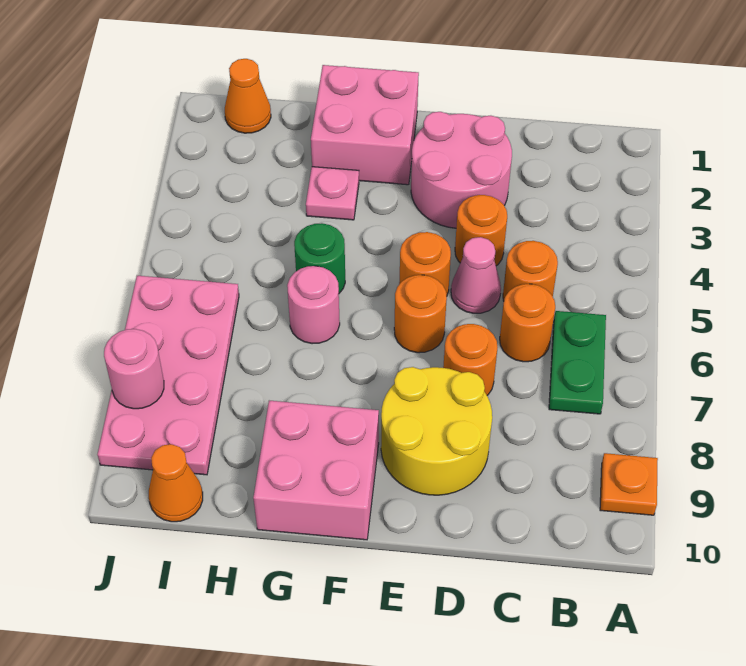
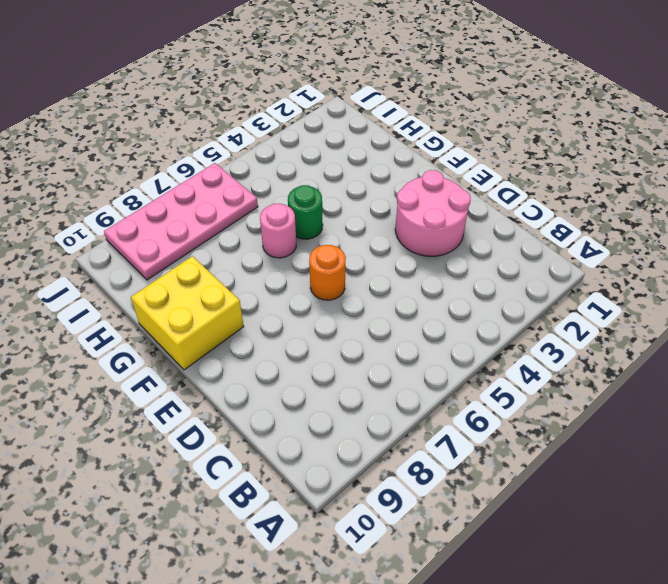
yellow 2x2 brick [131,256,244,370] -> pink 2x2 brick [253,401,379,540]
none -> orange 1x1 plate [600,453,658,515]
none -> green 1x2 plate [549,311,606,414]
none -> orange 1x1 round brick [503,241,558,301]

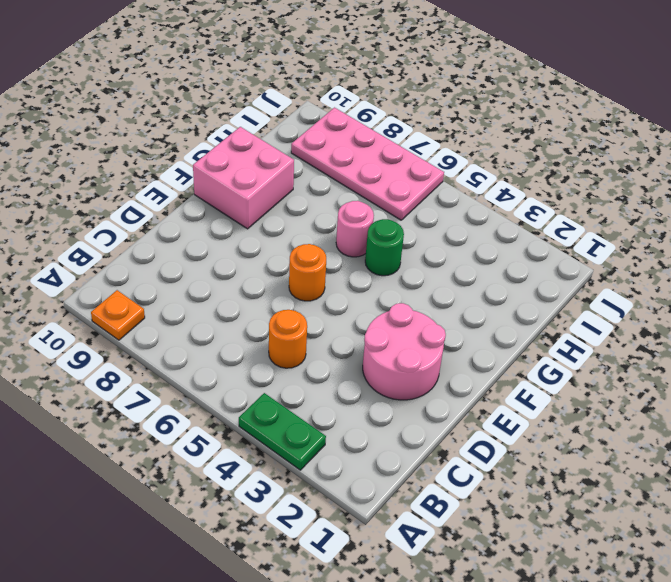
green 1x2 plate [239,393,326,470] -> green 1x2 plate moved to [549,311,606,414]
none -> orange 1x1 round brick [500,284,555,362]
none -> orange 1x1 round brick [455,195,507,266]
none -> pink 1x1 cone [451,237,501,313]

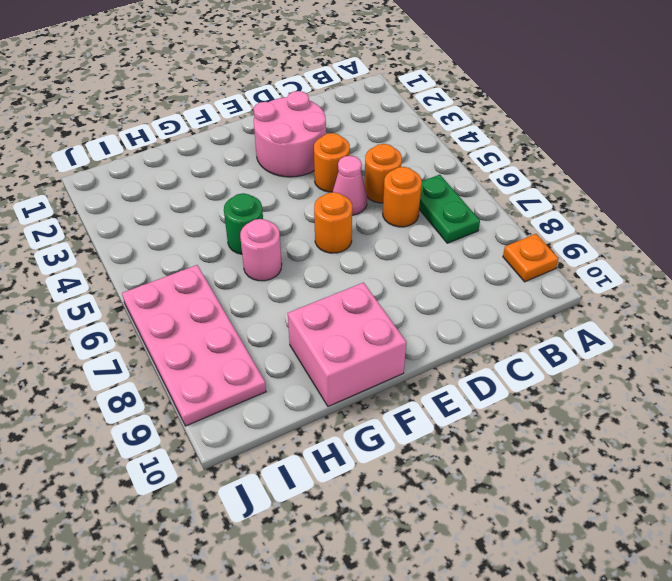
none -> orange 1x1 round brick [443,324,498,395]
none -> yellow 2x2 round brick [381,367,492,495]
none -> orange 1x1 round brick [399,232,451,296]

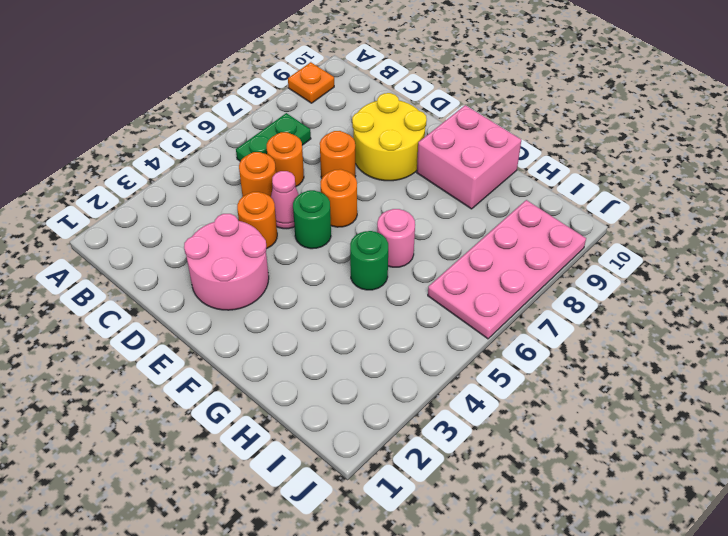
green 1x1 round brick [293,190,331,249] -> orange 1x1 round brick [399,232,451,296]
none -> pink 2x2 brick [311,65,419,185]
none -> pink 1x1 plate [306,167,359,220]
none -> orange 1x1 cone [225,59,271,133]

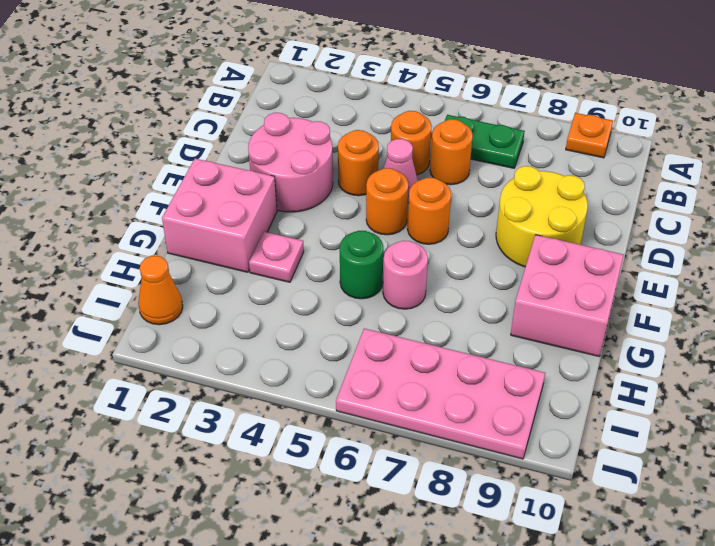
none -> orange 1x1 round brick [443,324,498,395]
none -> orange 1x1 cone [149,444,203,522]
none -> pink 1x1 round brick [104,329,164,409]

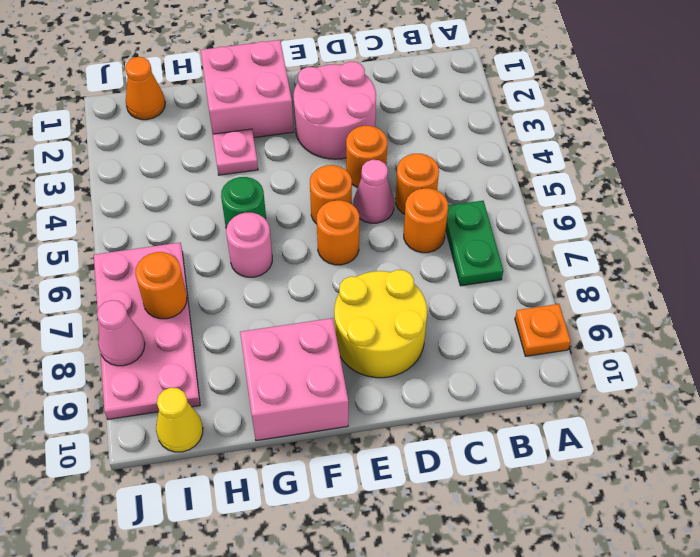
orange 1x1 round brick [135,252,187,319] -> orange 1x1 round brick moved to [443,324,498,395]
yellow 1x1 cone [156,388,203,452] -> orange 1x1 cone [149,444,203,522]
pink 1x1 cone [97,300,145,366] -> pink 1x1 round brick [104,329,164,409]

